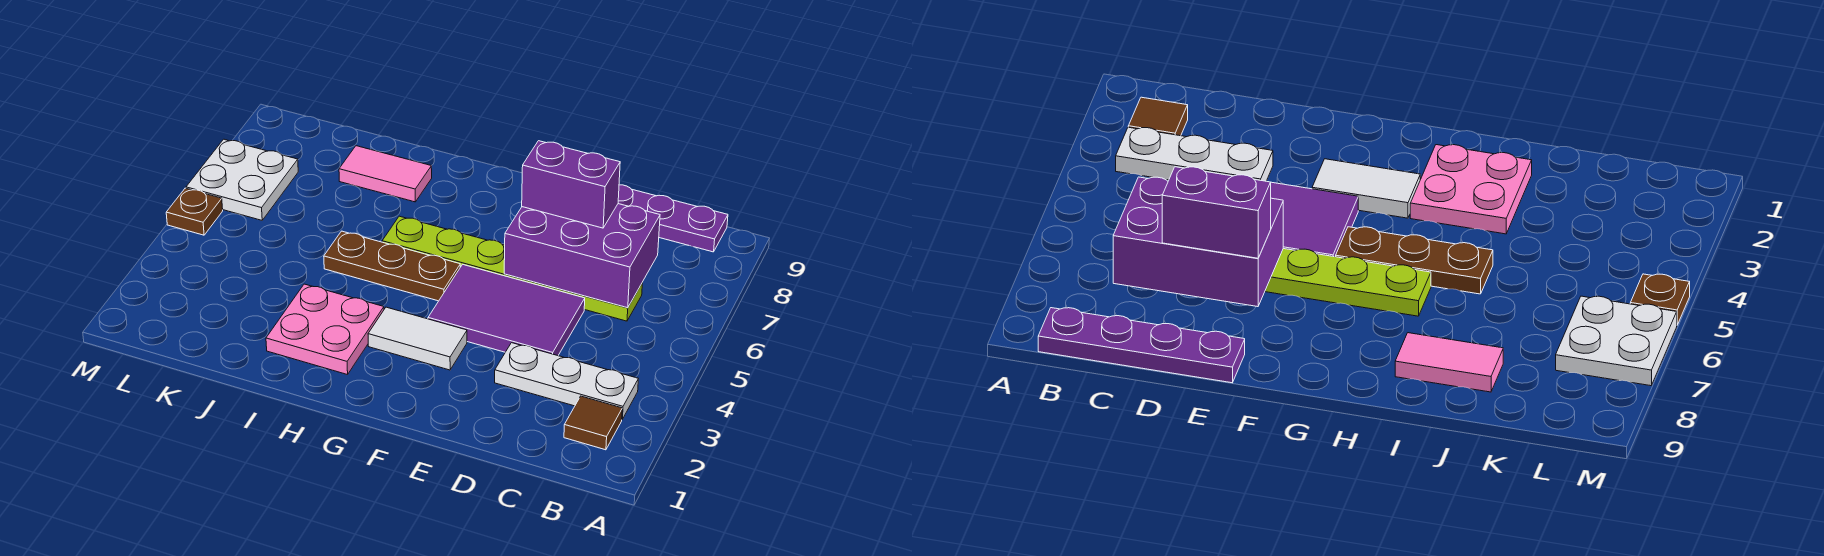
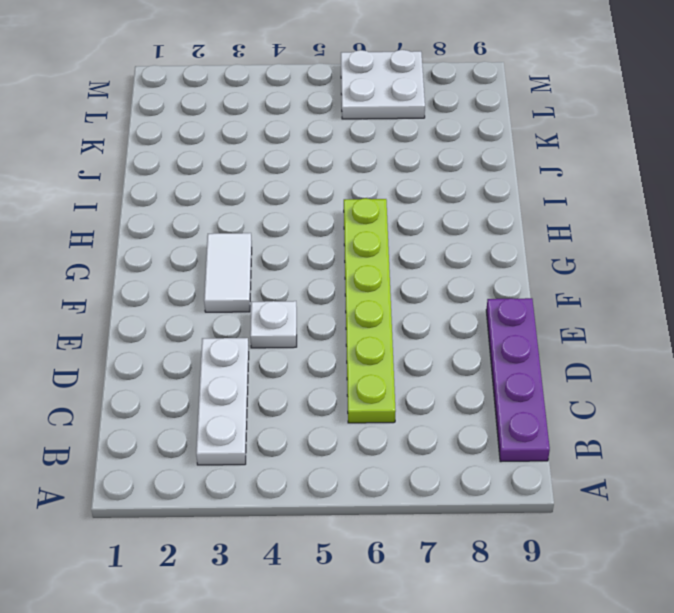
white 1x1 plate [250,301,297,348] -> purple 2x3 tile [428,264,585,356]
none -> brown 1x1 tile [564,396,622,450]
none -> brown 1x3 plate [324,231,460,301]
none -> pink 2x2 plate [266,284,384,375]

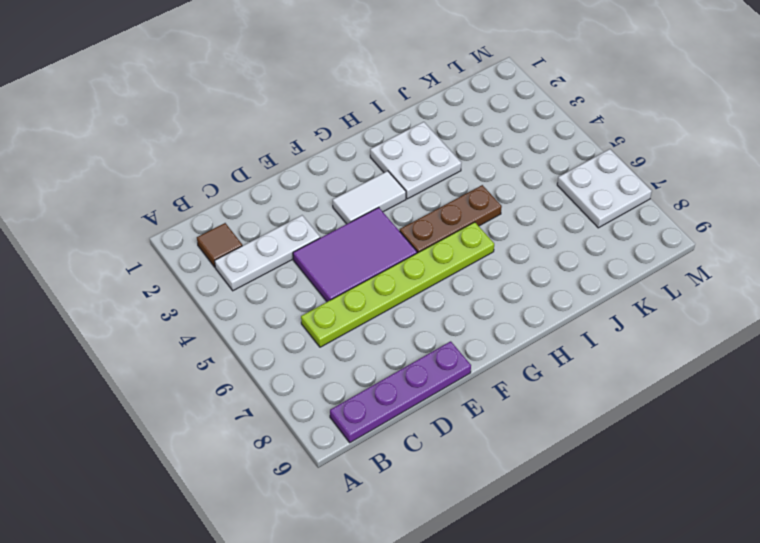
white 2x2 plate [370,122,461,199] -> pink 2x2 plate [266,284,384,375]
none -> pink 1x2 tile [339,146,432,202]
none -> brown 1x1 plate [166,188,223,235]
none -> purple 2x3 brick [504,204,660,308]

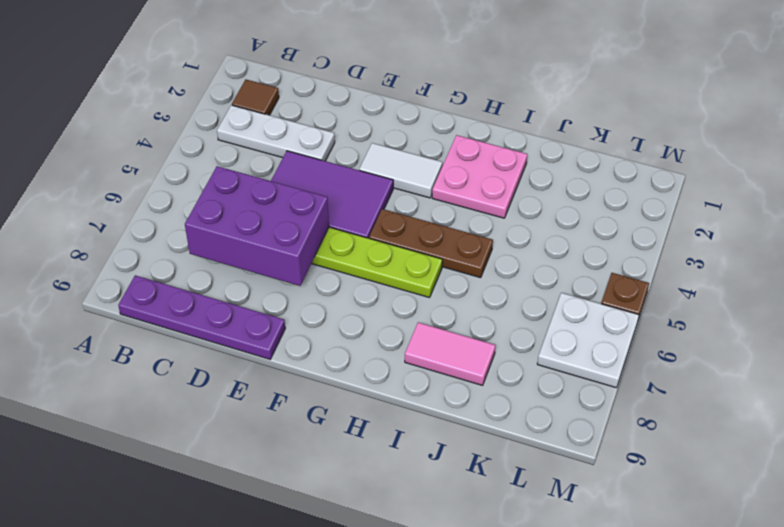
none -> purple 1x2 brick [522,141,620,228]

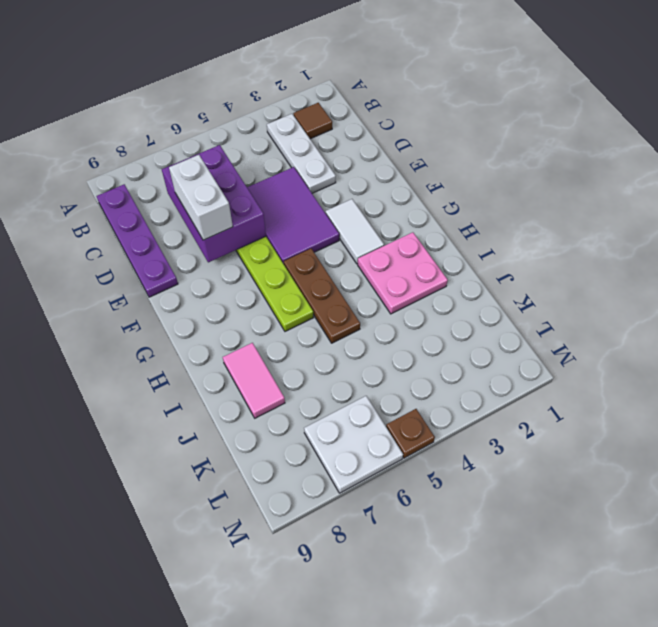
white 1x2 brick [169,155,233,240] -> purple 1x2 brick [522,141,620,228]

